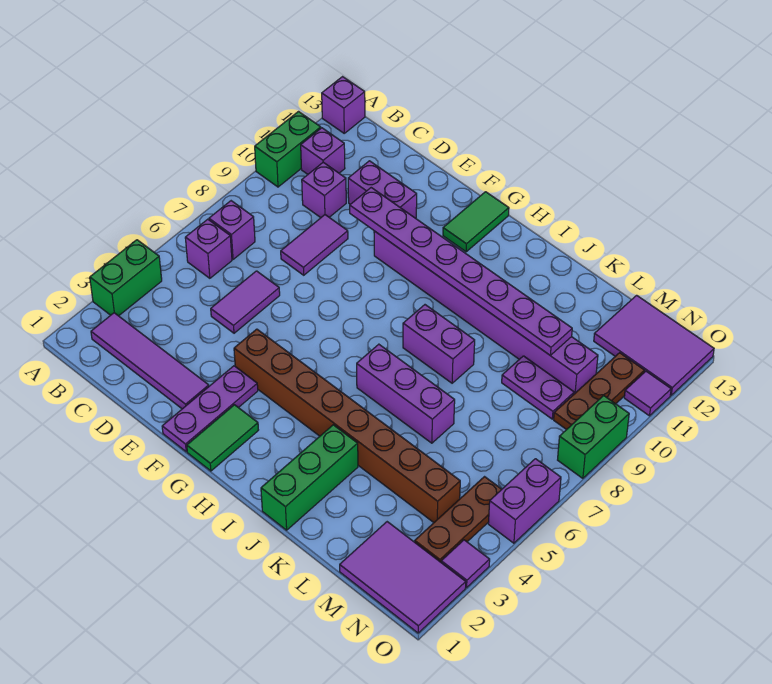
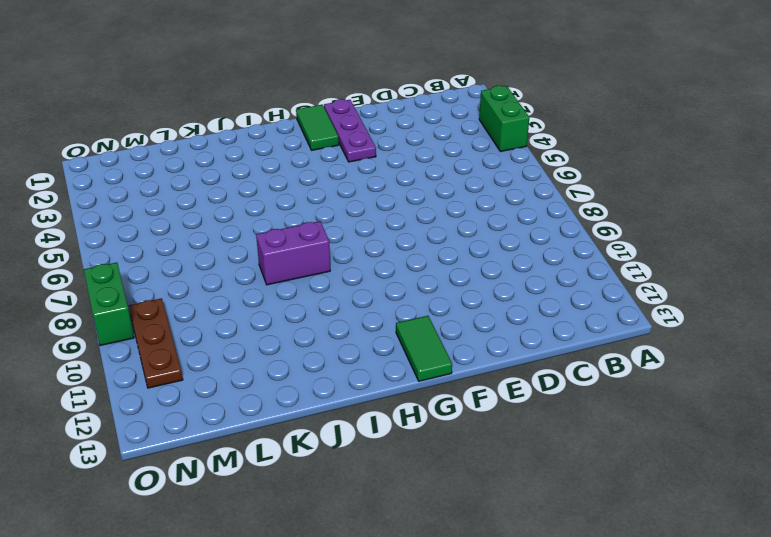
none -> green 1x2 brick [255,112,321,187]
none -> purple 1x1 brick [322,77,365,133]
none -> purple 1x4 tile [91,313,209,409]

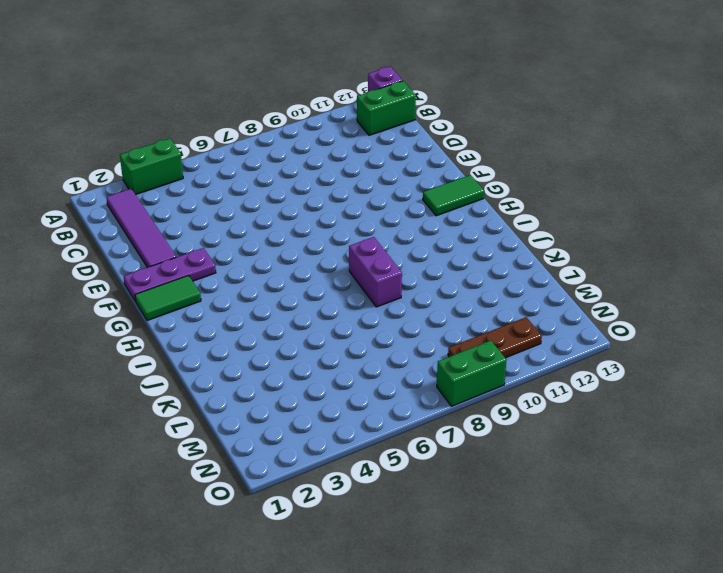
green 1x2 brick [357,81,416,135] -> green 1x2 brick moved to [255,112,321,187]
none -> purple 1x1 brick [185,219,232,278]
none -> purple 1x1 brick [209,201,255,259]
none -> purple 1x1 brick [301,128,345,174]

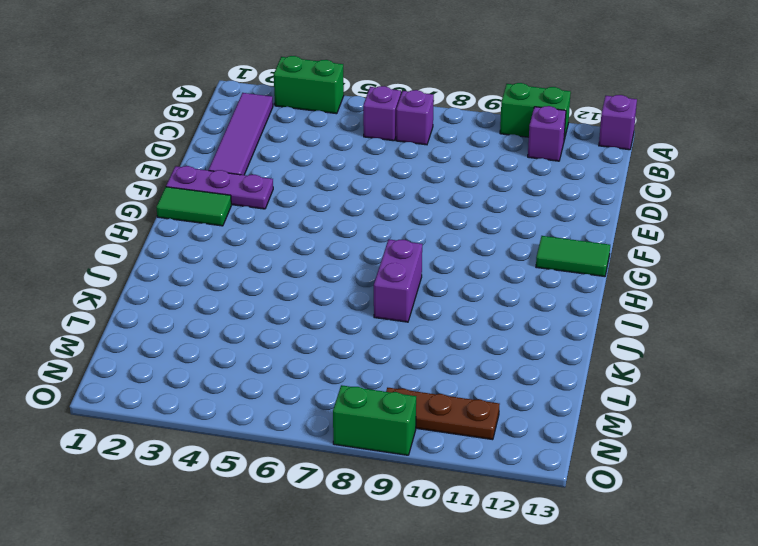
none -> purple 1x1 brick [302,162,346,218]
none -> purple 1x2 tile [211,271,280,333]
none -> purple 1x2 tile [281,215,348,275]

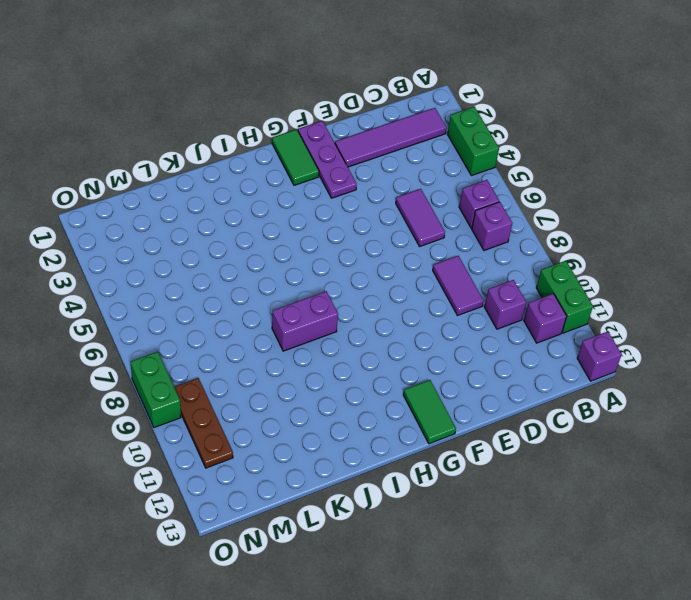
none -> purple 1x2 brick [348,161,417,218]
none -> brown 1x8 brick [234,329,460,522]
none -> purple 1x8 brick [374,231,598,394]

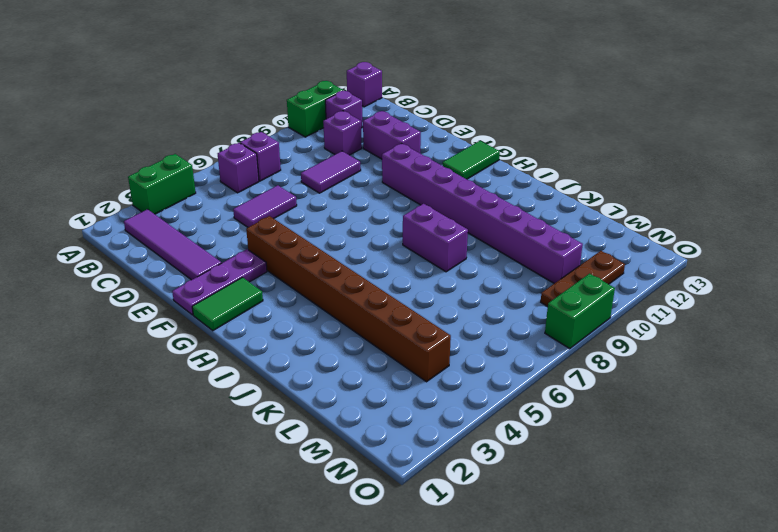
none -> purple 1x3 brick [357,344,455,443]
none -> green 1x3 brick [261,425,358,530]
none -> purple 1x2 plate [502,356,574,419]

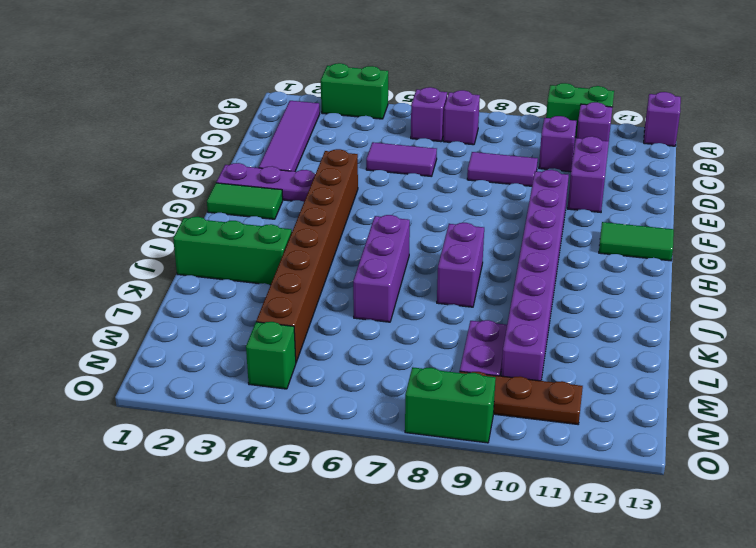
green 1x1 brick [246,322,296,389] -> brown 1x3 plate [415,477,502,562]
none -> purple 2x3 tile [340,522,466,633]
none -> purple 2x3 tile [594,295,714,395]
none -> purple 1x1 tile [441,540,490,588]

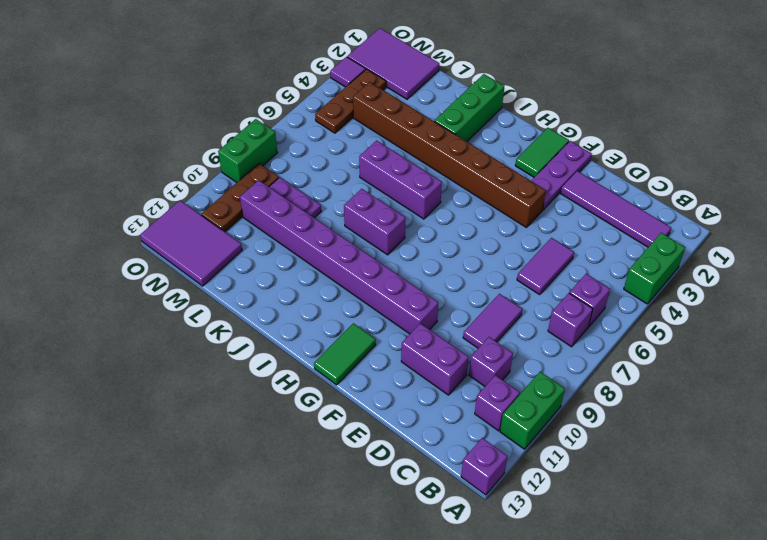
none -> purple 1x2 brick [488,459,561,543]
none -> purple 1x1 tile [624,371,671,416]
none -> purple 1x8 plate [350,188,572,355]

